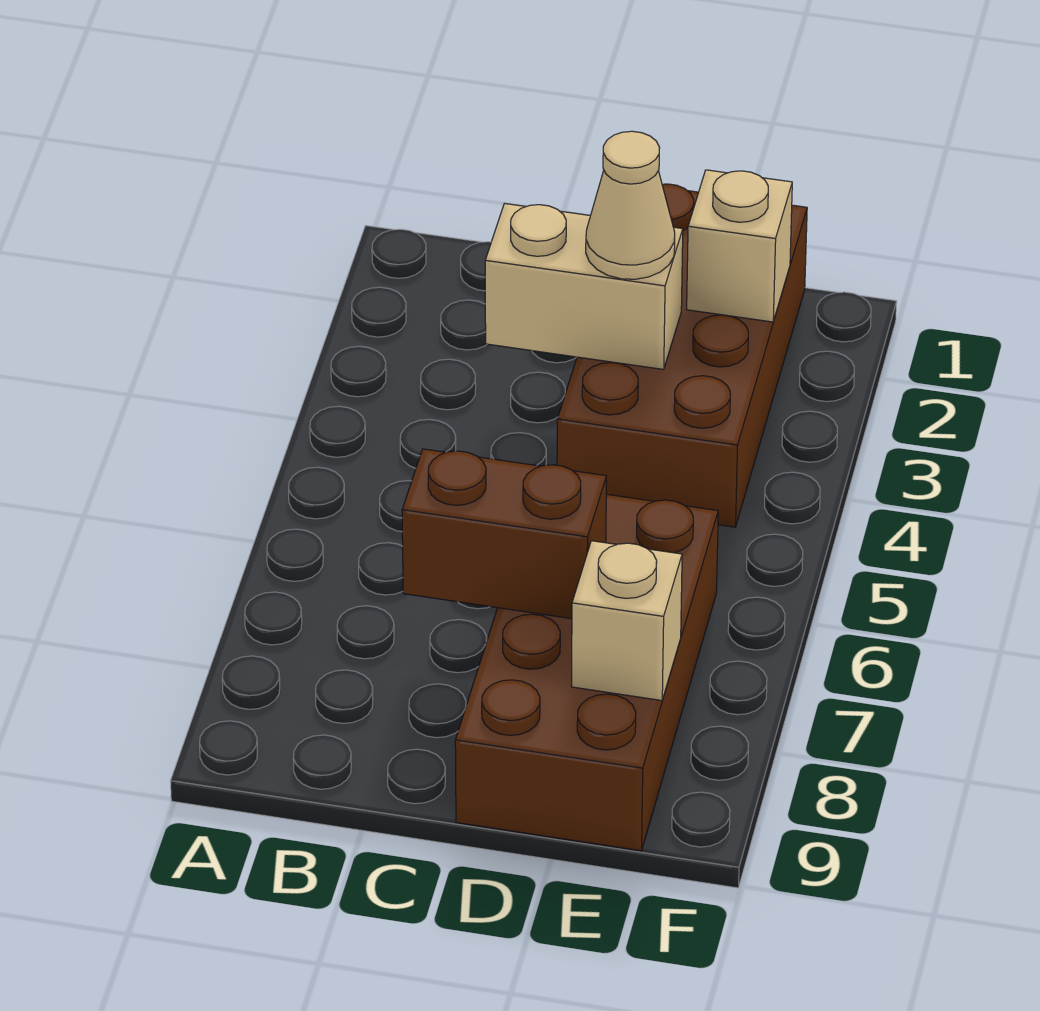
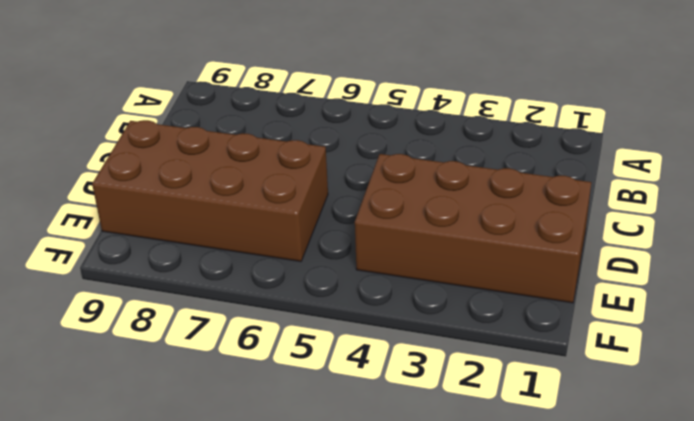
none -> tan 1x2 brick [485,203,683,369]
none -> brown 1x2 brick [402,449,606,619]

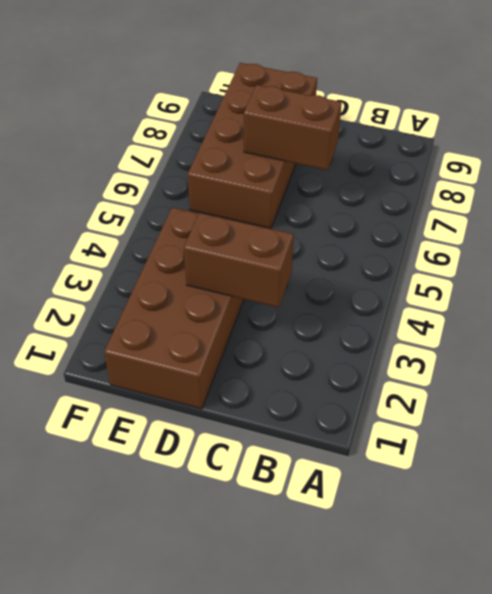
brown 1x2 brick [184,213,294,307] -> tan 1x2 brick [485,203,683,369]
none -> tan 1x1 brick [687,170,792,322]
none -> tan 1x1 brick [572,541,682,700]

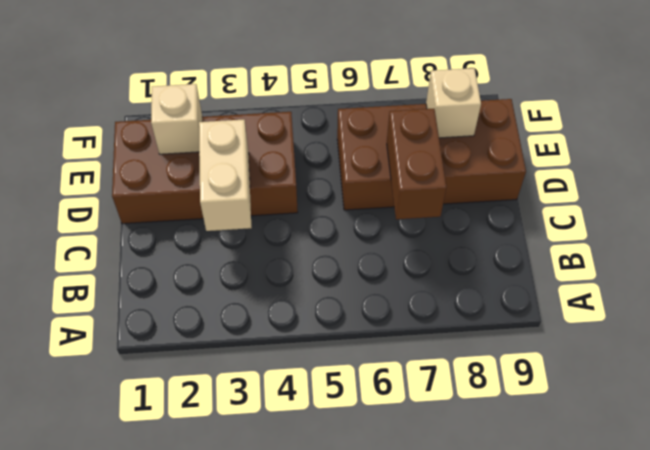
none -> tan 1x1 cone [586,131,675,279]

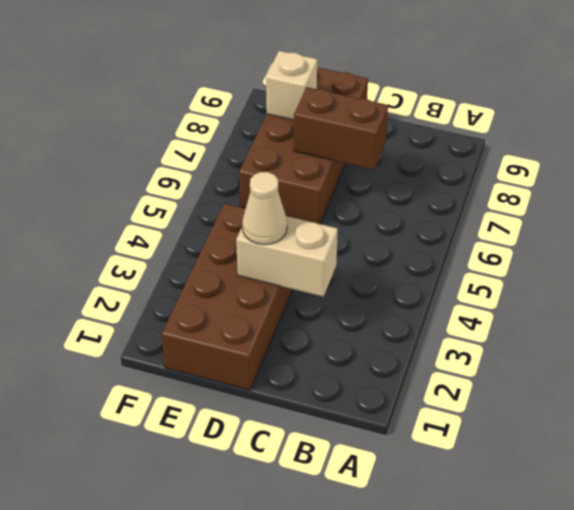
none -> tan 1x1 brick [687,170,792,322]

